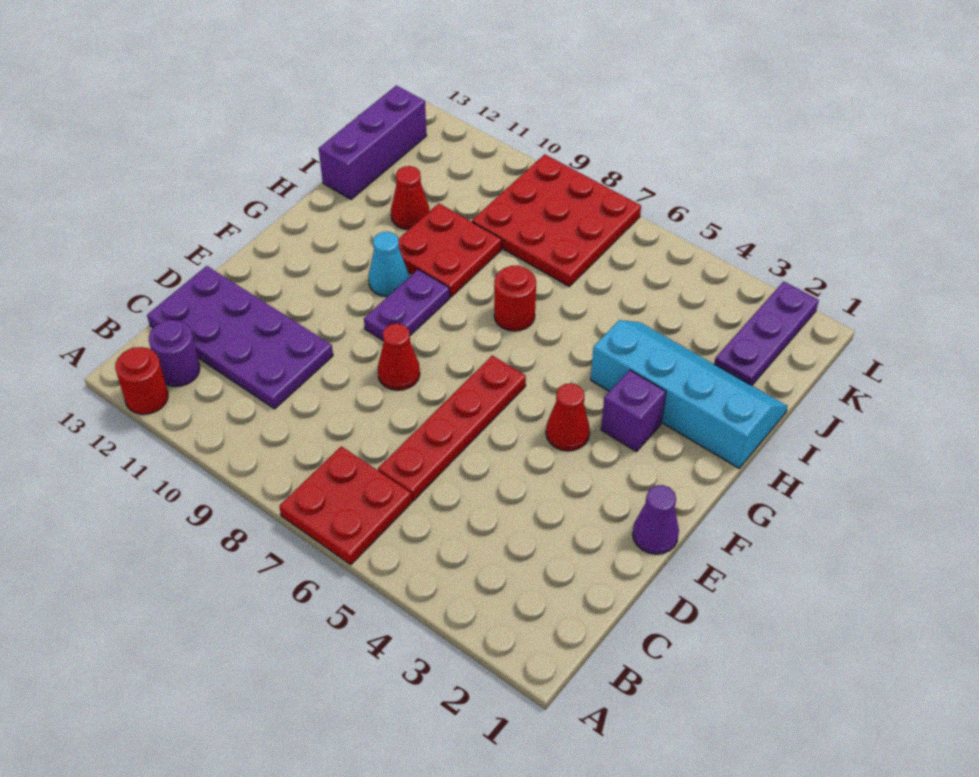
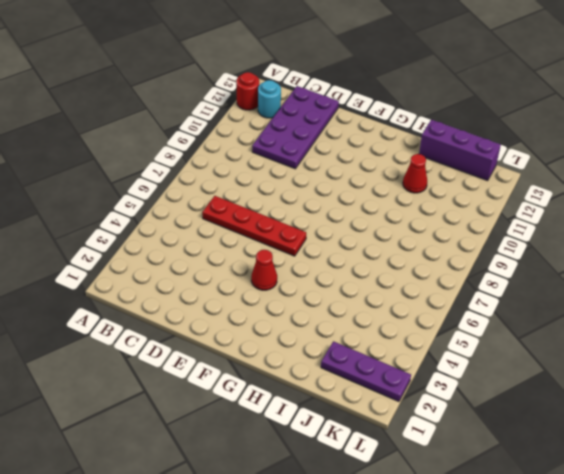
cyan 1x1 round brick [258,80,281,118] -> purple 1x1 round brick [149,320,200,387]
none -> red 2x2 plate [279,446,412,565]
none -> purple 1x1 cone [633,485,679,554]
none -> red 1x1 cone [378,324,420,390]

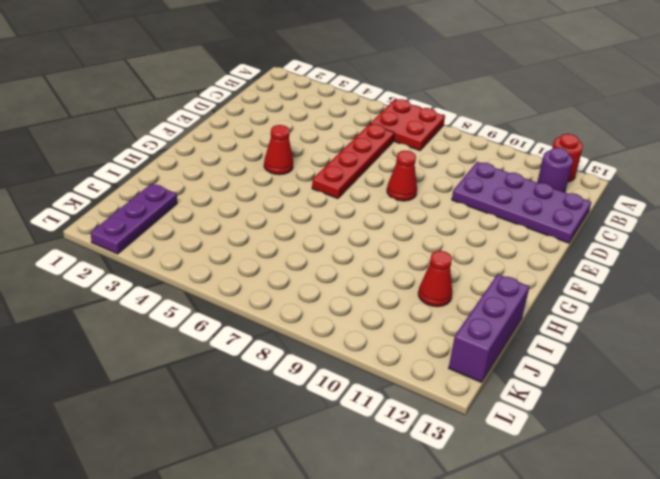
none -> purple 1x1 cone [633,485,679,554]
none -> purple 1x2 plate [364,269,450,340]
none -> purple 1x1 brick [601,370,666,452]

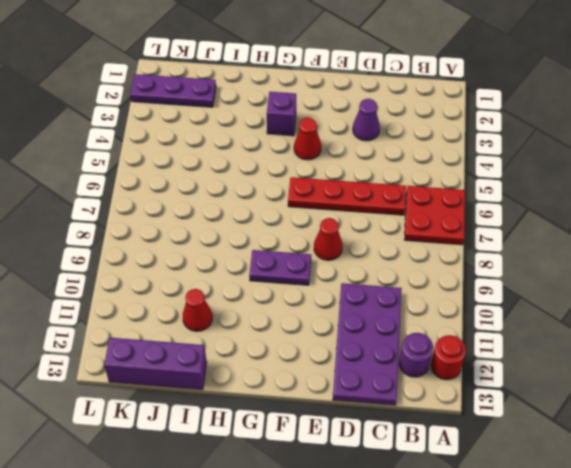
purple 1x1 cone [353,99,380,141] -> purple 1x1 cone moved to [633,485,679,554]
none -> cyan 1x1 cone [368,232,409,297]
none -> cyan 2x4 slope [591,320,788,468]
none -> red 1x1 round brick [494,265,536,331]

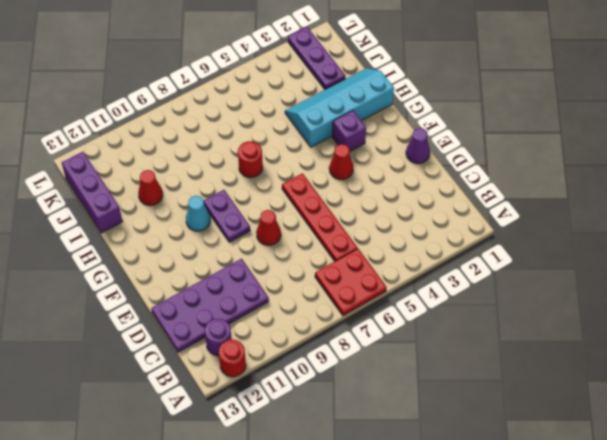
none -> red 2x2 plate [398,203,502,297]
none -> red 3x3 plate [472,154,641,286]

